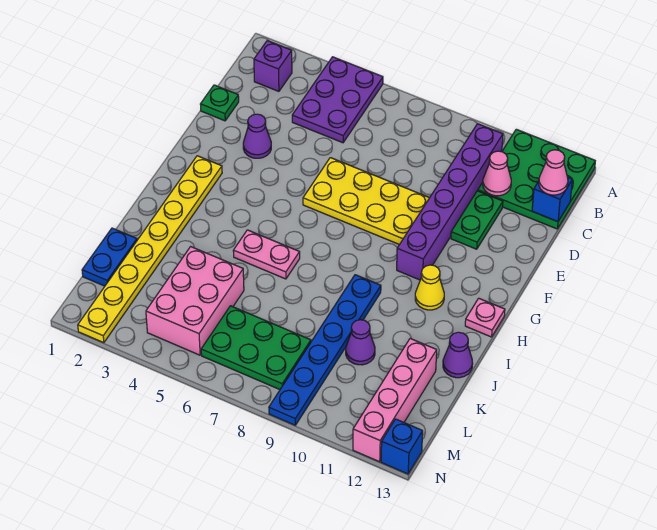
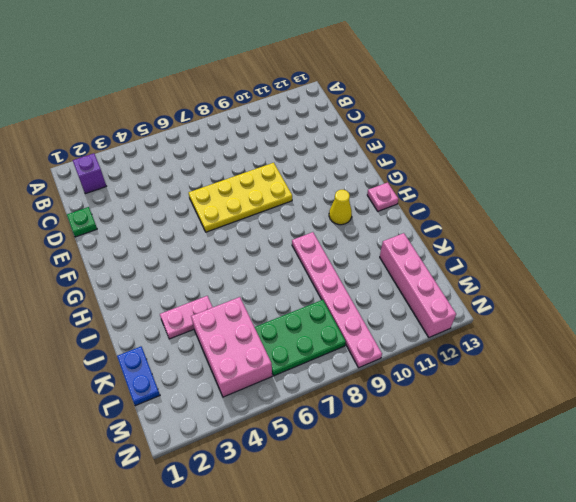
pink 1x6 plate [292,232,382,368] -> blue 1x6 plate [269,275,381,425]
pink 1x2 plate [160,296,213,339] -> pink 1x2 plate moved to [233,230,300,279]
none -> purple 2x3 plate [292,57,383,143]
none -> green 3x3 plate [478,129,595,229]
none -> purple 1x6 brick [397,124,503,280]

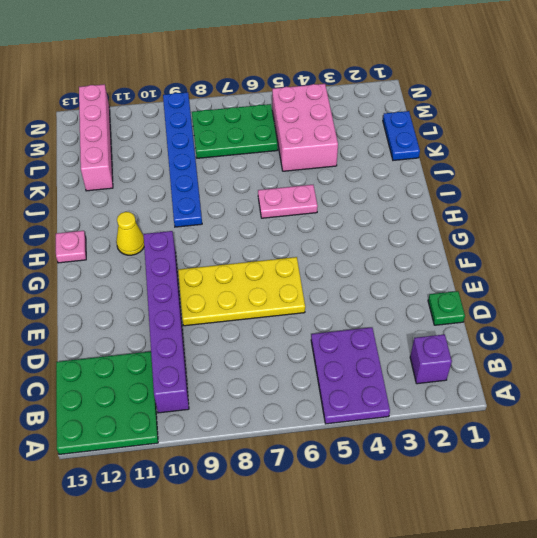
none -> green 1x2 plate [451,191,503,249]
none -> purple 1x1 cone [243,114,271,158]
none -> yellow 1x8 plate [78,156,222,343]

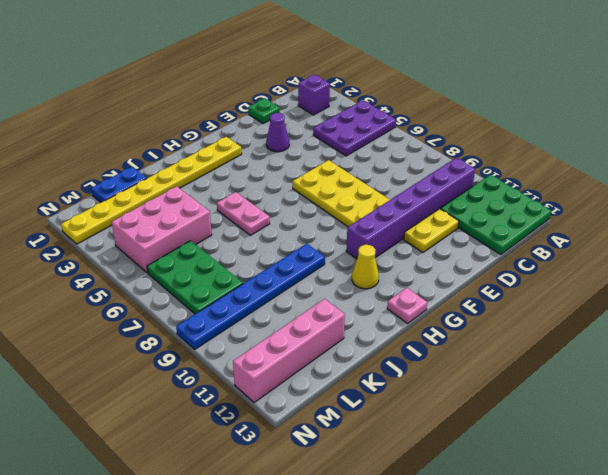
yellow 1x2 plate [404,209,459,252] -> green 1x2 plate [451,191,503,249]
none -> purple 1x1 cone [443,332,473,378]
none -> purple 1x1 cone [346,320,375,365]
none -> blue 1x1 brick [381,419,423,474]

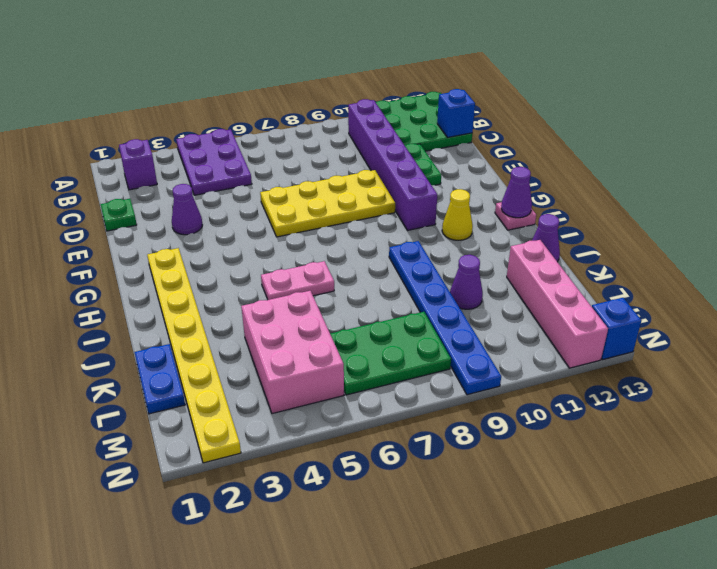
purple 1x1 cone [501,167,532,218] -> none
none -> pink 1x1 cone [483,151,511,196]
none -> pink 1x1 cone [539,150,568,195]

